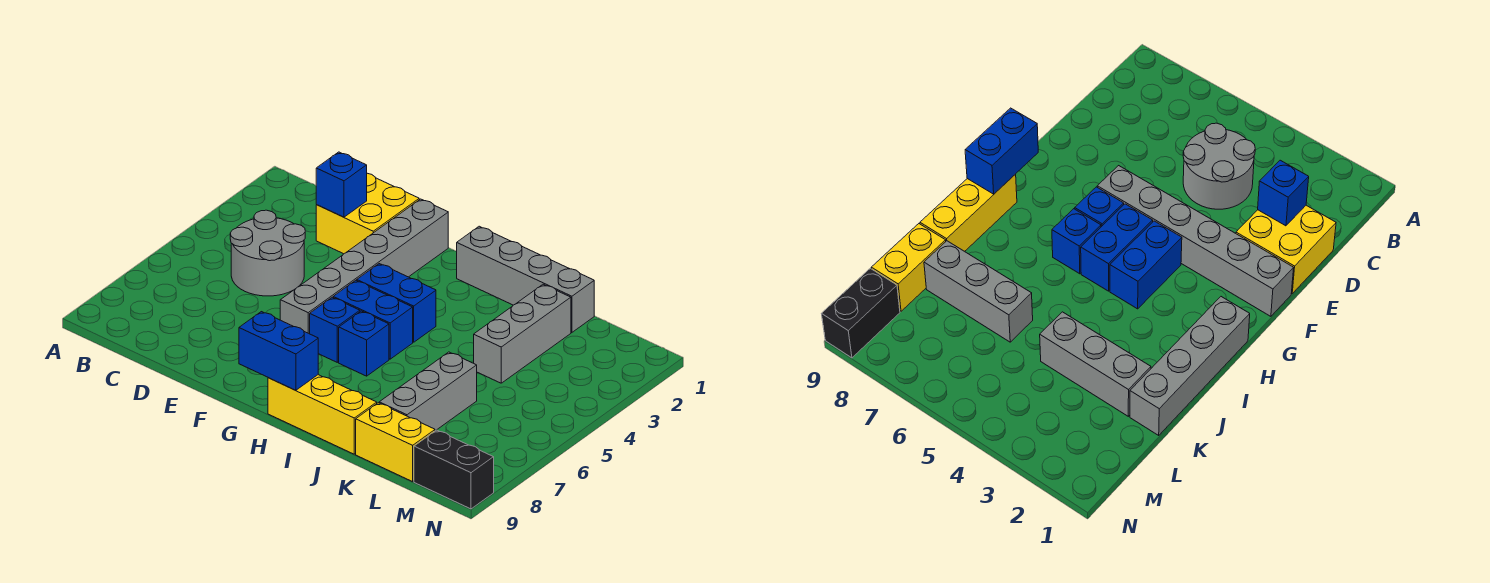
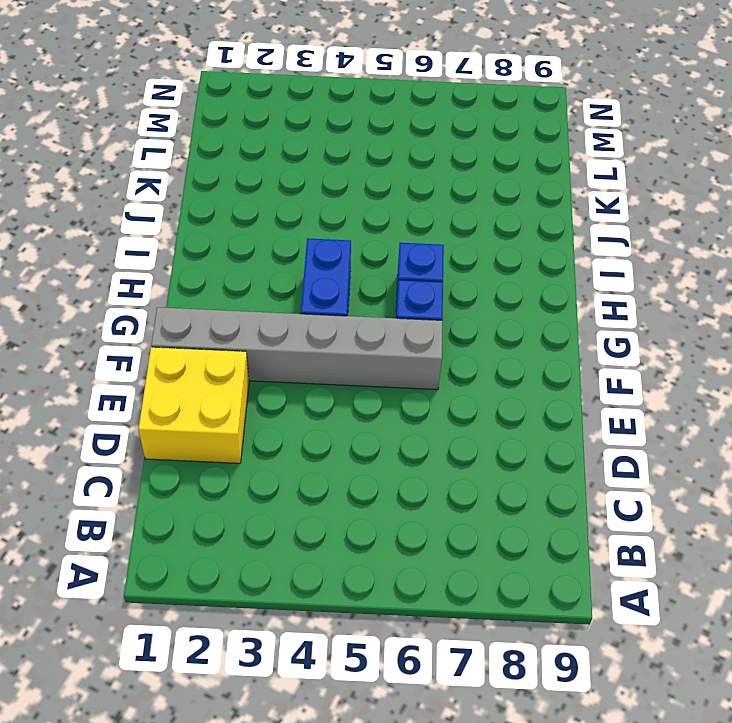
none -> grey 2x2 round brick [230,210,305,296]
none -> blue 1x2 brick [333,280,413,359]
none -> grey 1x4 brick [457,226,594,332]

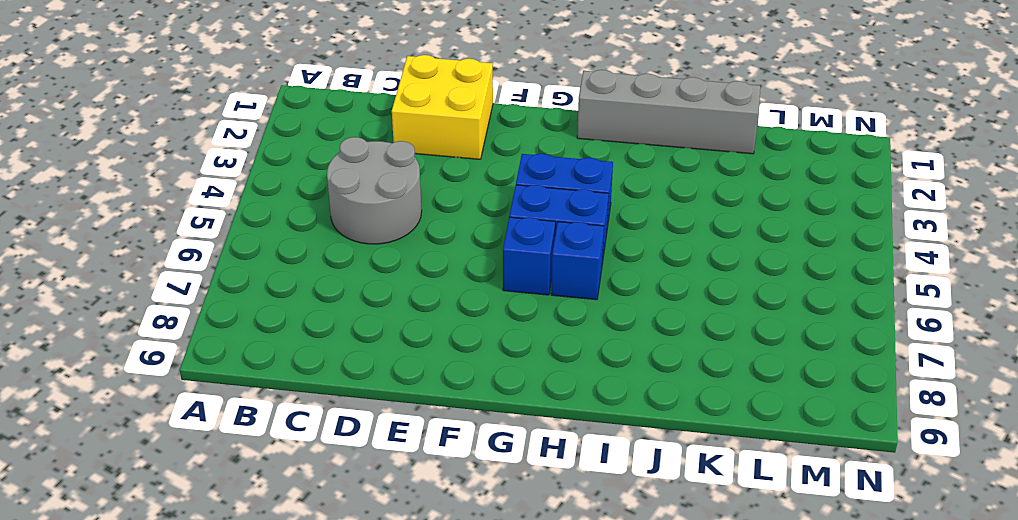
none -> grey 1x6 brick [280,199,448,334]
none -> yellow 1x3 brick [268,375,377,454]
none -> grey 1x3 brick [474,284,571,383]

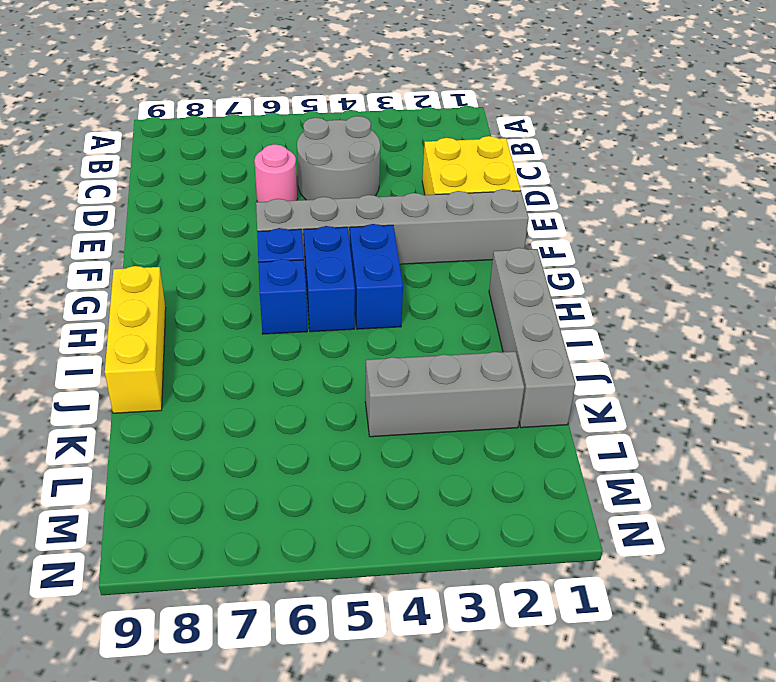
pink 1x1 round brick [254,144,297,202] -> none
none -> grey 1x3 brick [379,352,477,431]
none -> yellow 1x2 brick [356,403,435,482]
none -> black 1x2 brick [414,430,494,509]

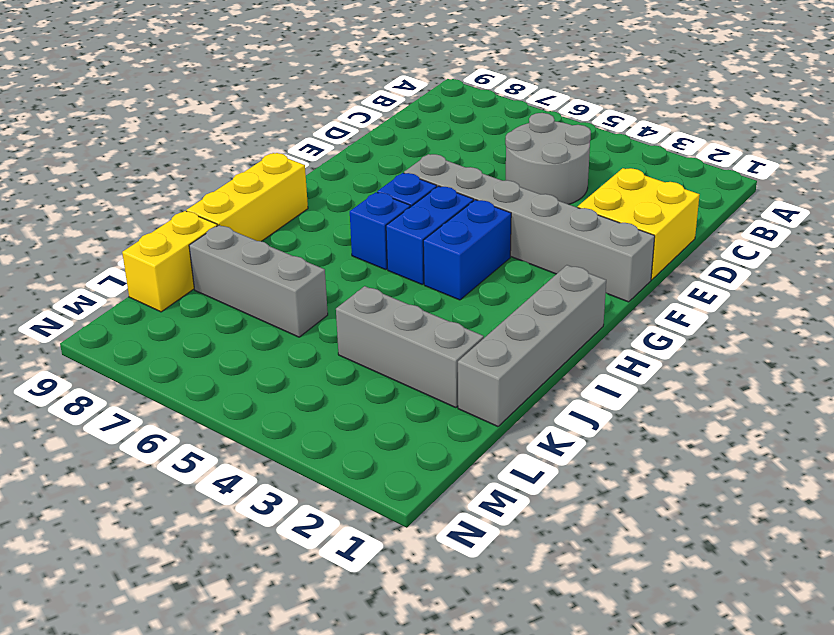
none -> black 1x2 brick [414,430,494,509]
none -> blue 1x1 brick [316,152,367,217]
none -> blue 1x2 brick [239,312,318,390]

